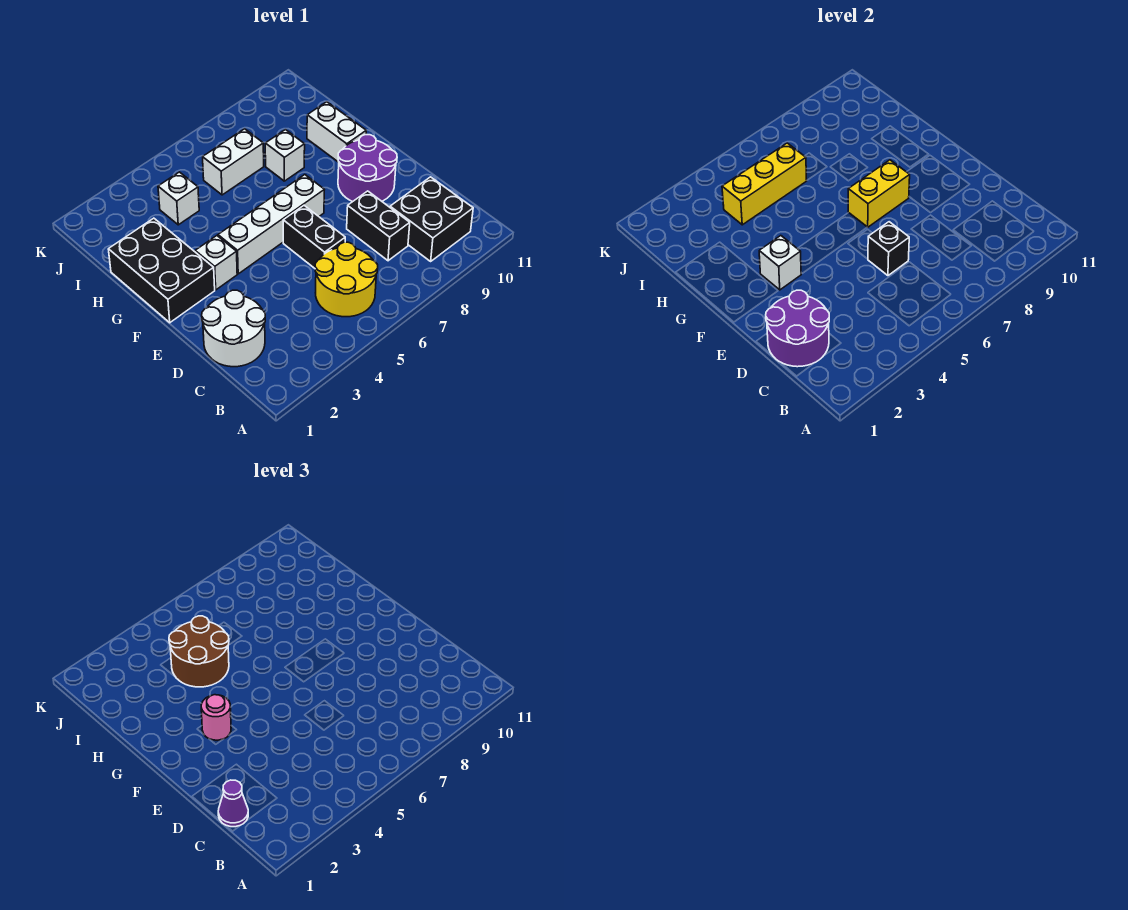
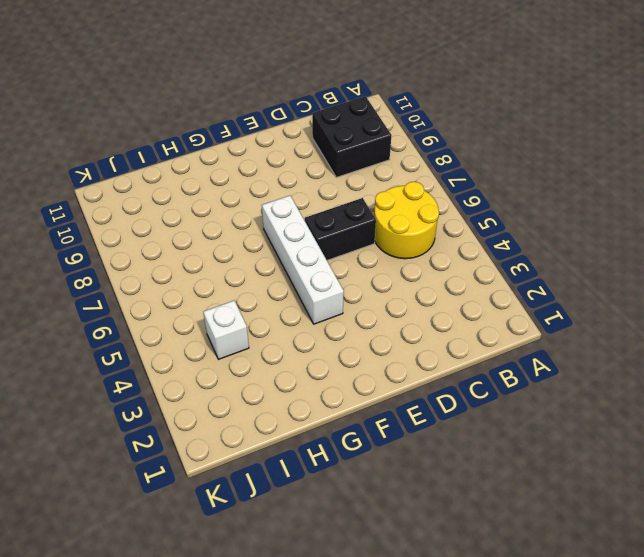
none -> white 2x2 round brick [202,290,265,367]
none -> black 1x2 brick [347,191,410,261]
none -> purple 2x2 round brick [338,135,397,202]

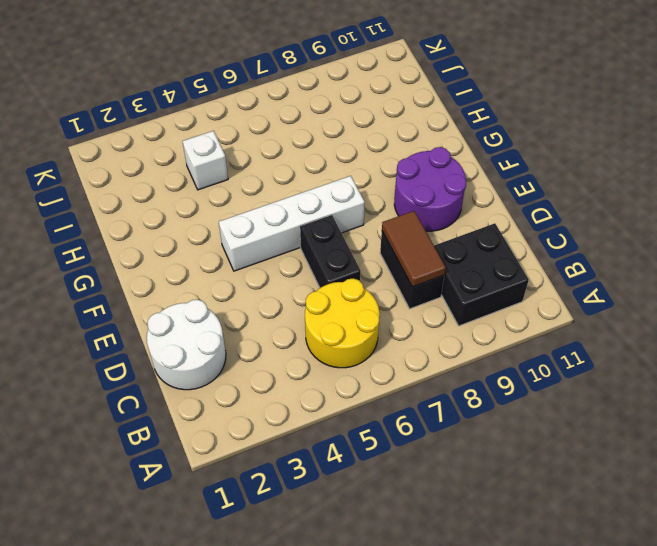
brown 1x2 tile [382,211,446,287] -> none
none -> black 2x3 brick [108,218,215,323]
none -> white 1x1 brick [195,236,237,290]
none -> white 1x2 brick [307,102,366,162]

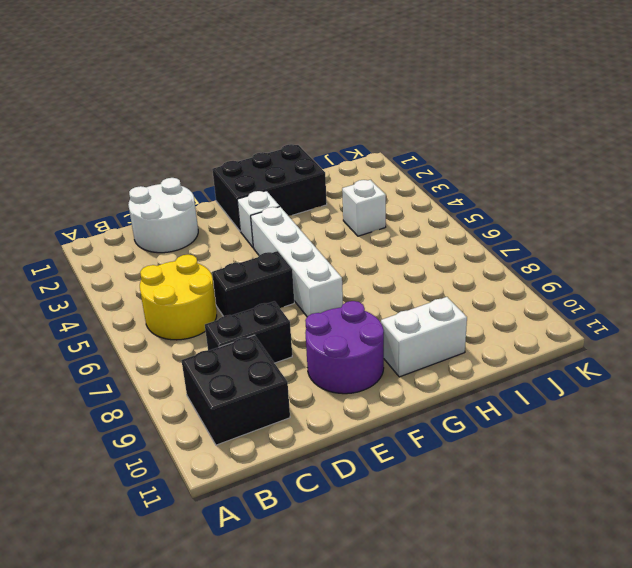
none -> white 1x1 brick [265,130,305,181]
none -> white 1x2 brick [203,129,264,195]
none -> purple 2x2 round brick [766,290,829,367]

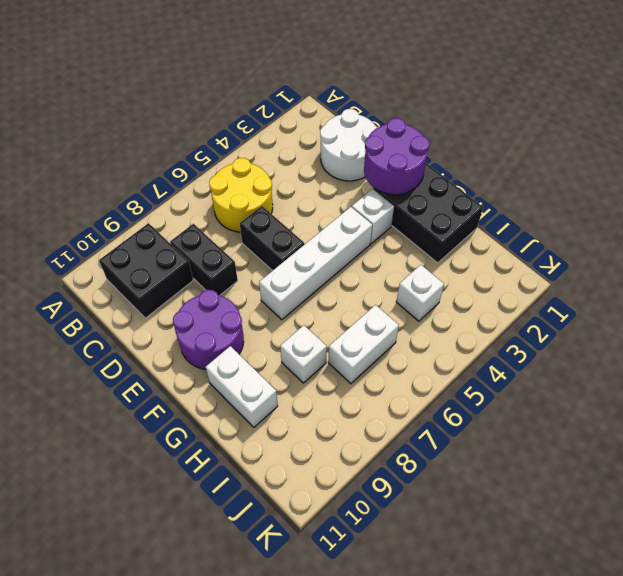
purple 2x2 round brick [364,118,430,195] -> purple 2x2 round brick moved to [766,290,829,367]
none -> black 1x1 brick [868,222,909,276]
none -> white 1x1 brick [759,236,801,290]
none -> yellow 1x2 brick [848,160,910,227]

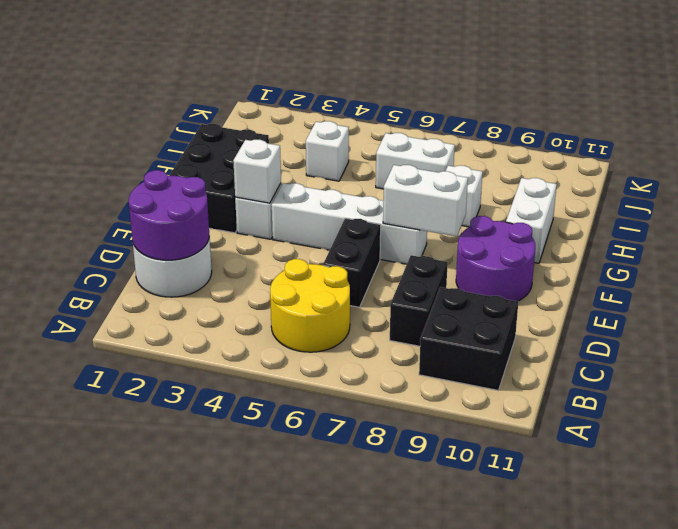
white 1x2 brick [383,165,468,236] -> yellow 1x2 brick [848,160,910,227]
none -> black 1x1 brick [868,222,909,276]
none -> yellow 1x3 brick [722,143,807,225]
none -> purple 1x1 cone [218,780,248,827]

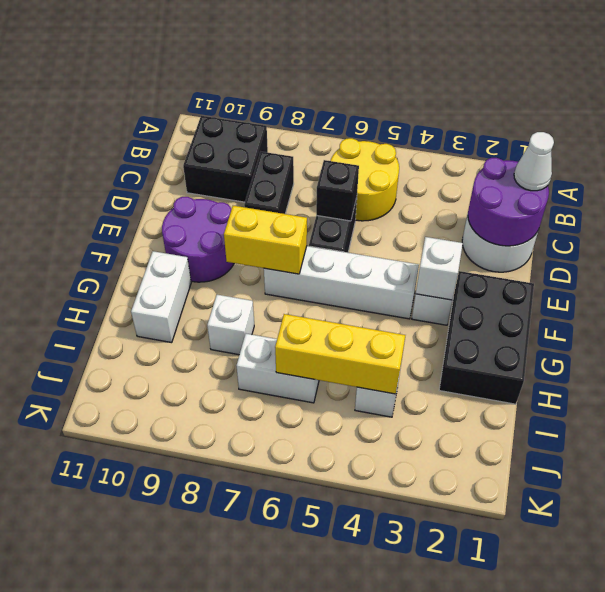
white 1x1 cone [514,132,554,191] -> purple 1x1 cone [218,780,248,827]
none -> pink 1x1 round brick [201,695,231,740]
none -> brown 2x2 round brick [169,616,229,687]

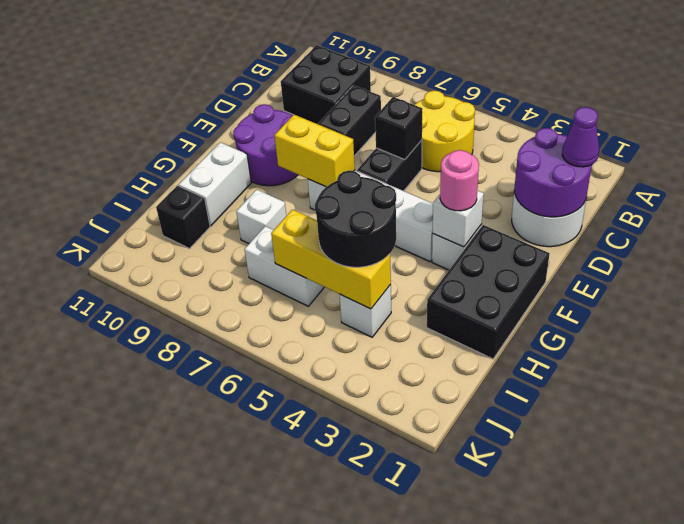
black 2x2 round brick [315,171,396,267] -> brown 2x2 round brick [169,616,229,687]
black 1x1 brick [156,186,210,249] -> none

